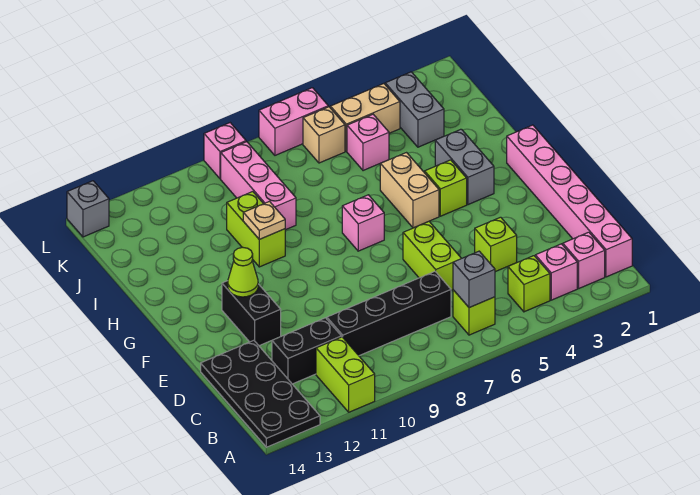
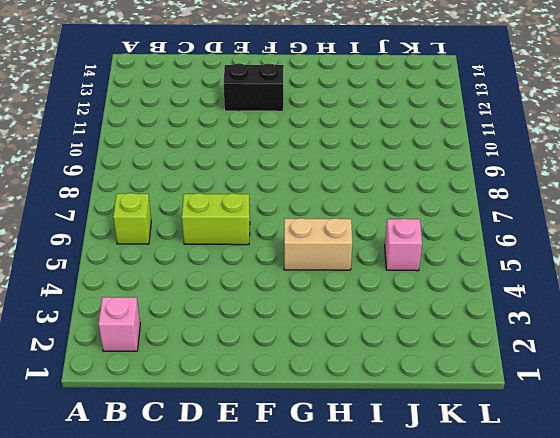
none -> lime 1x2 brick [316,337,375,412]
none -> black 2x4 plate [201,340,320,447]
none -> pink 1x6 brick [507,125,632,277]

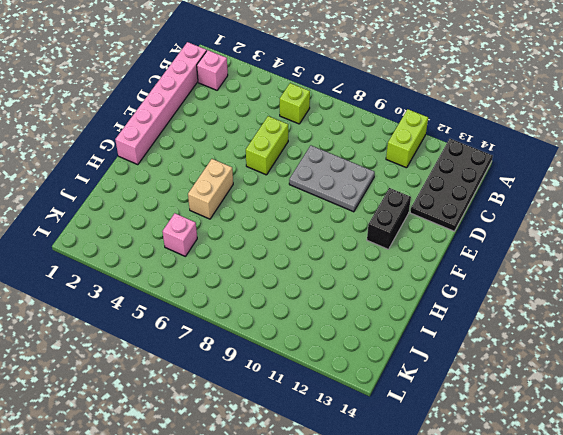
grey 2x3 plate [289,146,375,212] -> none
none -> pink 1x1 brick [535,244,577,300]
none -> lime 1x1 brick [508,256,550,312]
none -> black 1x4 brick [327,271,451,356]

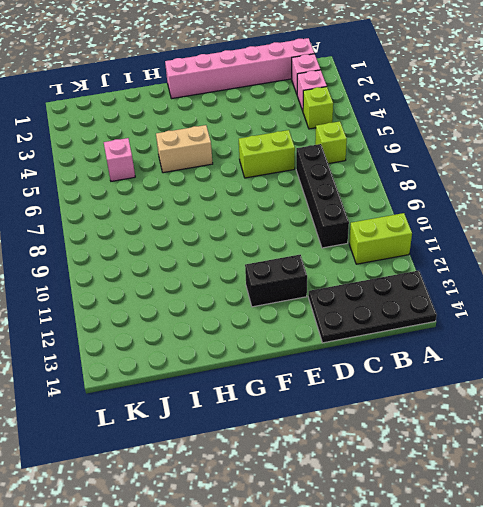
none -> black 1x2 brick [272,318,341,384]
none -> lime 1x1 brick [475,217,517,272]
none -> grey 1x2 brick [435,129,494,205]

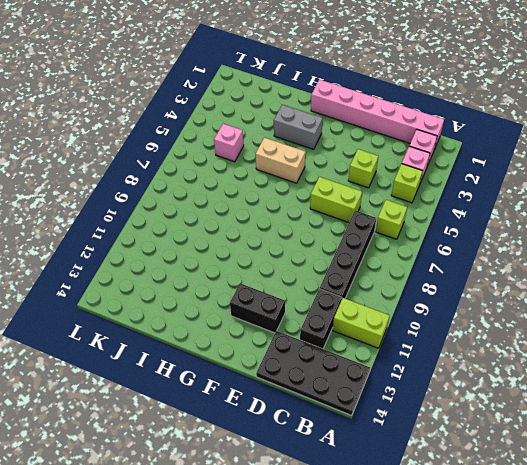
none -> lime 1x1 brick [424,160,467,216]
none -> pink 1x1 brick [342,195,384,251]
none -> lime 1x2 brick [227,192,285,267]

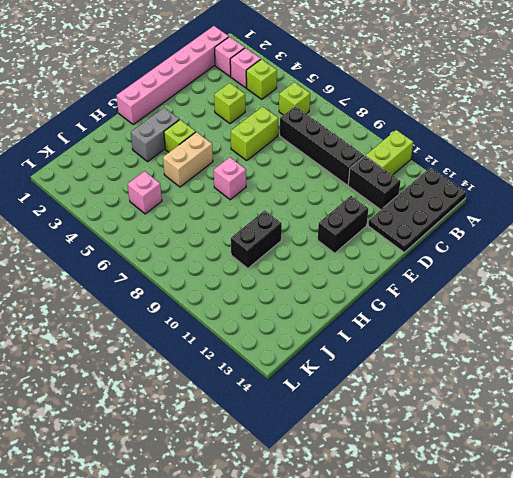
black 1x2 brick [231,210,282,268] -> lime 1x2 brick [227,192,285,267]
none -> pink 1x3 brick [221,142,296,230]
none -> grey 1x2 brick [385,72,444,147]
none -> tan 1x2 brick [330,84,400,151]

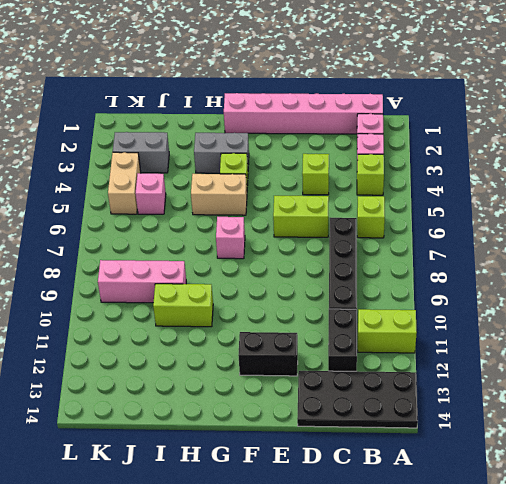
none -> tan 1x1 brick [303,107,345,163]
none -> pink 1x2 brick [259,88,328,155]
none -> pink 1x1 brick [204,123,246,179]

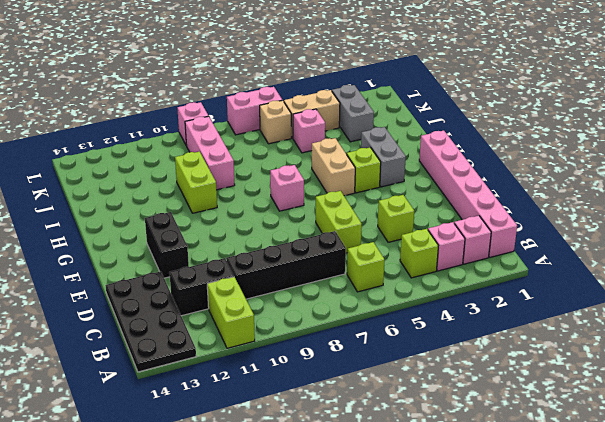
none -> grey 1x1 brick [67,181,109,237]
none -> grey 1x1 brick [453,251,495,308]
none -> lime 1x1 cone [228,247,258,297]

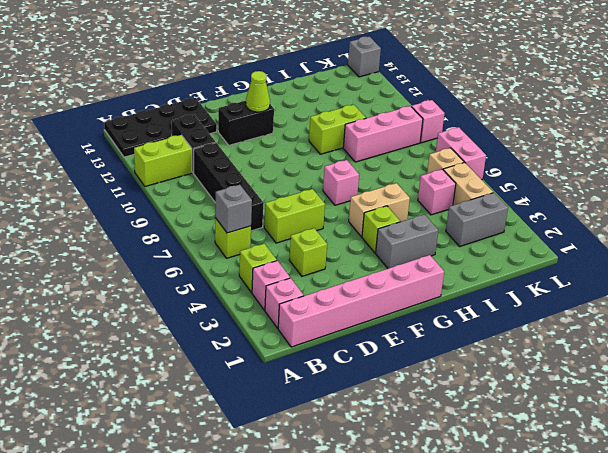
none -> tan 1x1 plate [243,201,285,239]

